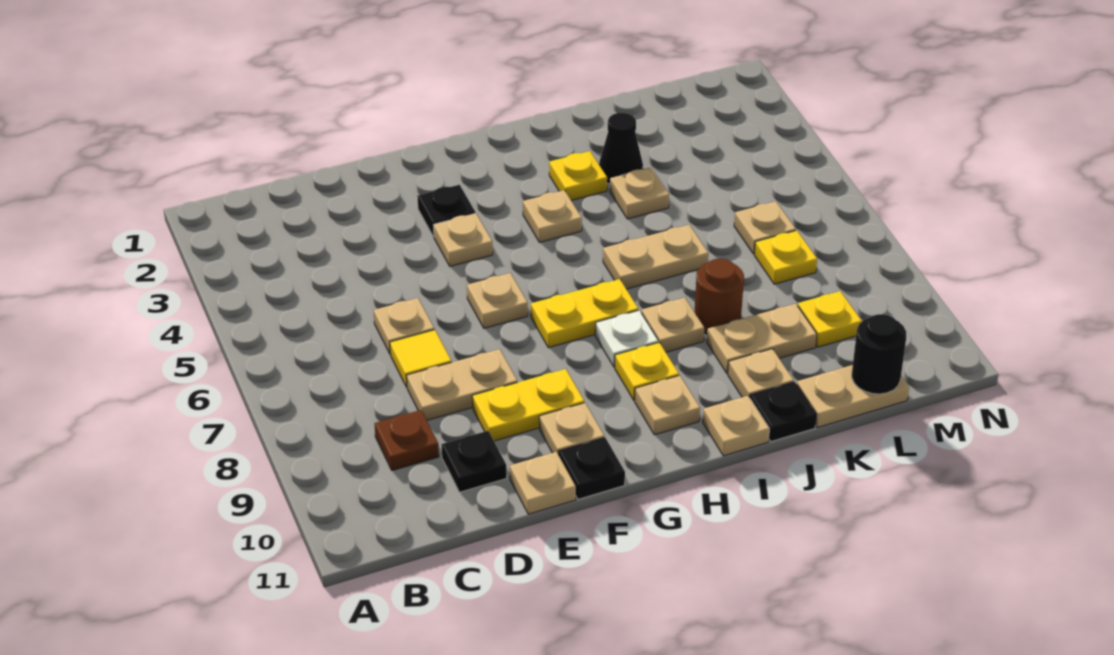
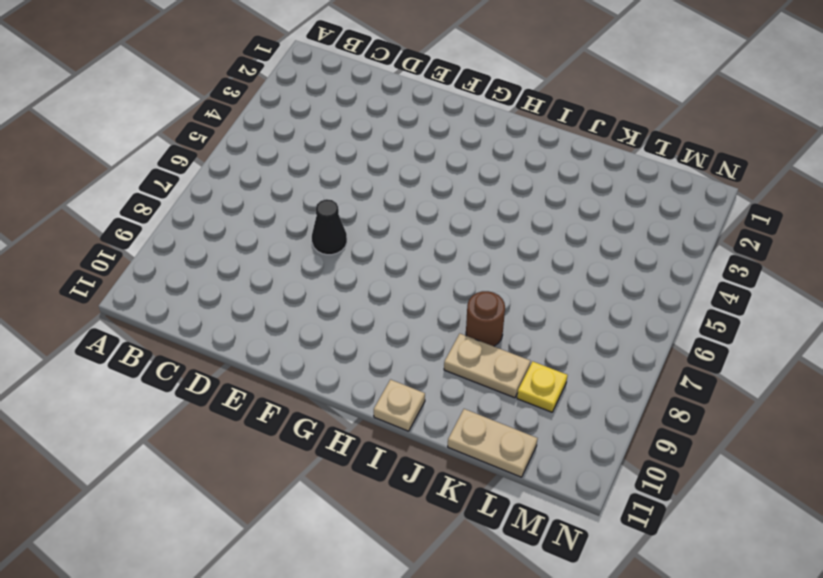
black 1x1 cone [312,199,347,255] -> black 1x1 cone moved to [599,113,643,184]
none -> brown 1x1 plate [374,410,439,471]
none -> tan 1x1 plate [374,298,434,353]
none -> yellow 1x1 tile [390,330,451,387]
none -> tan 1x2 plate [407,349,517,420]

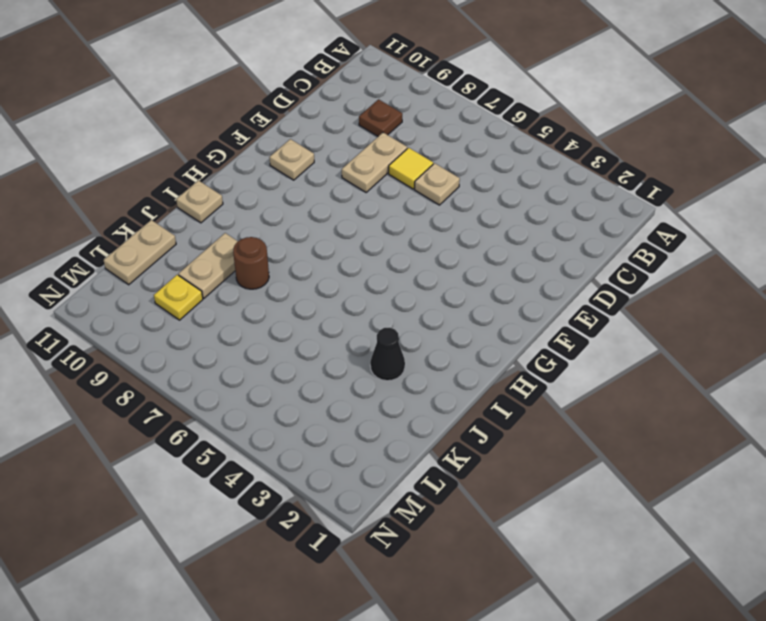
none -> black 1x1 plate [441,431,507,492]
none -> yellow 1x2 plate [472,369,584,441]
none -> tan 1x1 plate [510,452,576,514]
none -> black 1x1 plate [417,185,475,237]

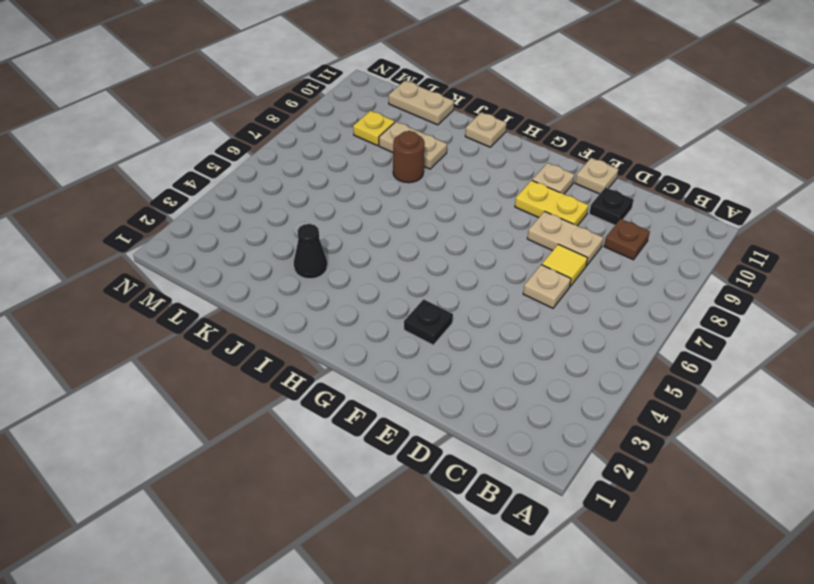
none -> tan 1x1 plate [434,213,493,266]
none -> tan 1x1 plate [467,273,528,328]
none -> black 1x1 plate [559,438,625,499]
none -> yellow 1x2 plate [531,279,638,348]

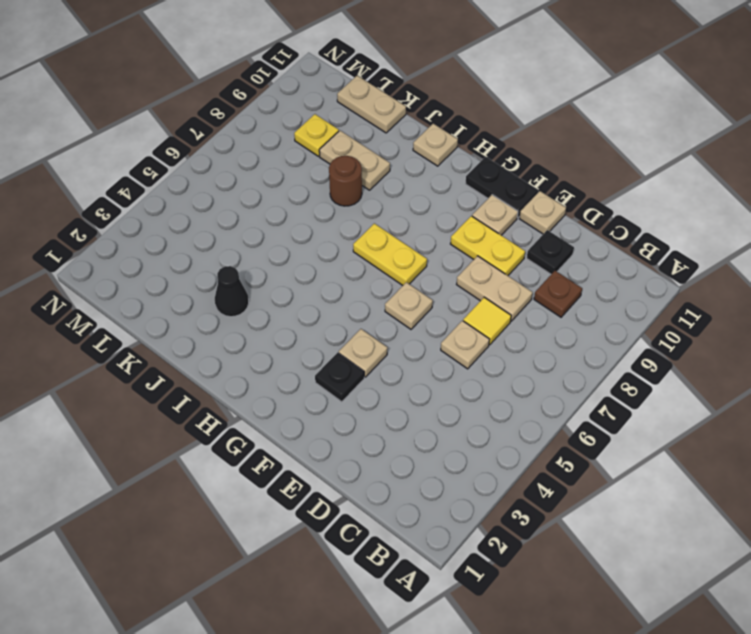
black 1x2 plate [465,157,538,218] -> black 1x1 plate [559,438,625,499]
none -> tan 1x1 plate [523,190,582,242]
none -> white 1x1 plate [595,310,658,367]
none -> yellow 1x1 plate [615,342,679,400]
none -> tan 1x1 plate [635,375,700,435]

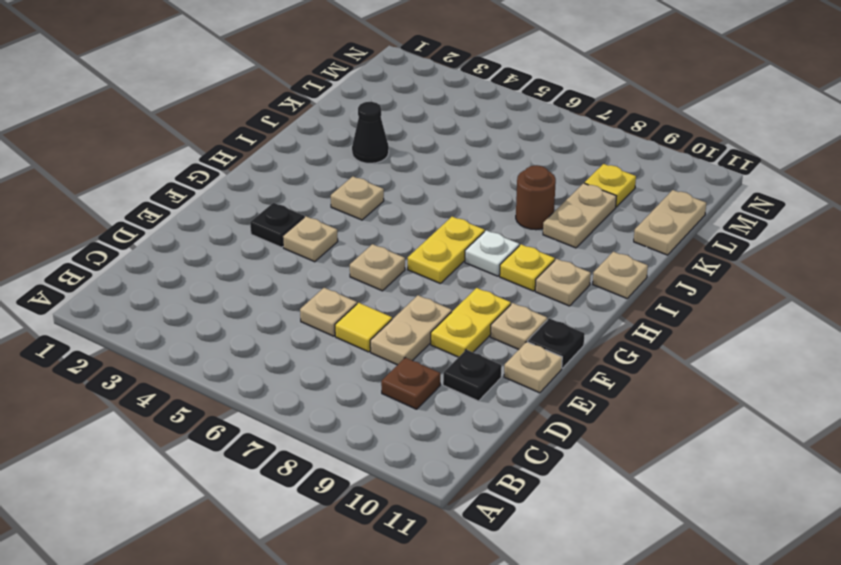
none -> yellow 1x1 plate [549,151,607,201]
none -> tan 1x2 plate [603,225,708,289]
none -> tan 1x1 plate [642,298,704,352]
none -> tan 1x1 plate [610,168,669,219]

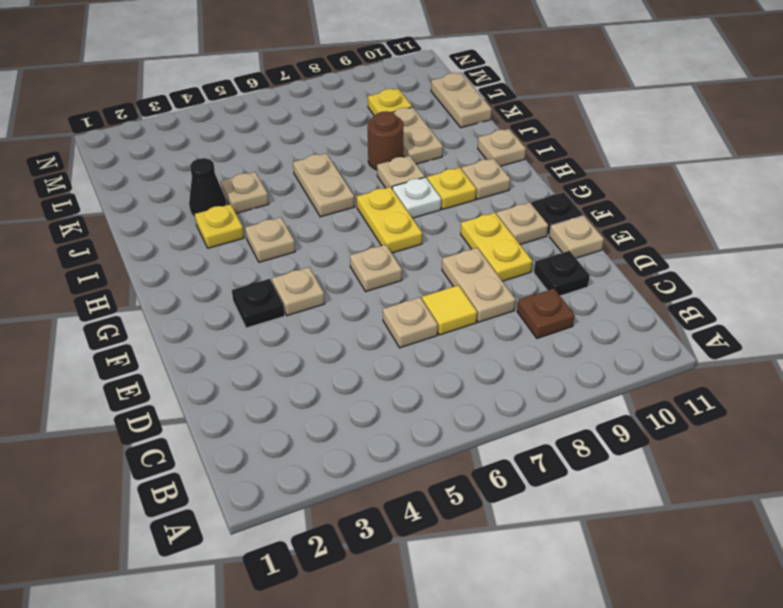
none -> tan 1x1 plate [728,349,794,397]
none -> black 1x1 plate [750,382,817,441]
none -> tan 1x1 plate [734,201,796,254]
none -> yellow 1x1 plate [754,230,817,284]

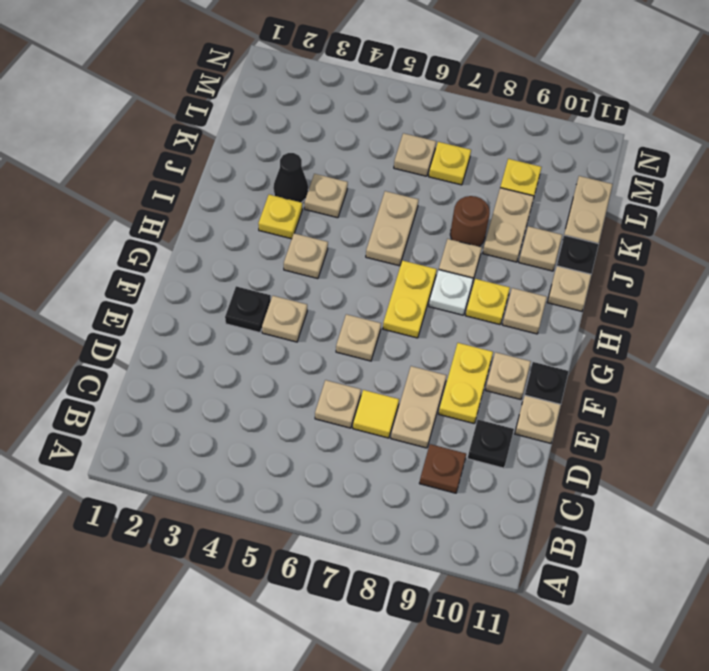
none -> black 1x1 round brick [852,314,906,394]

